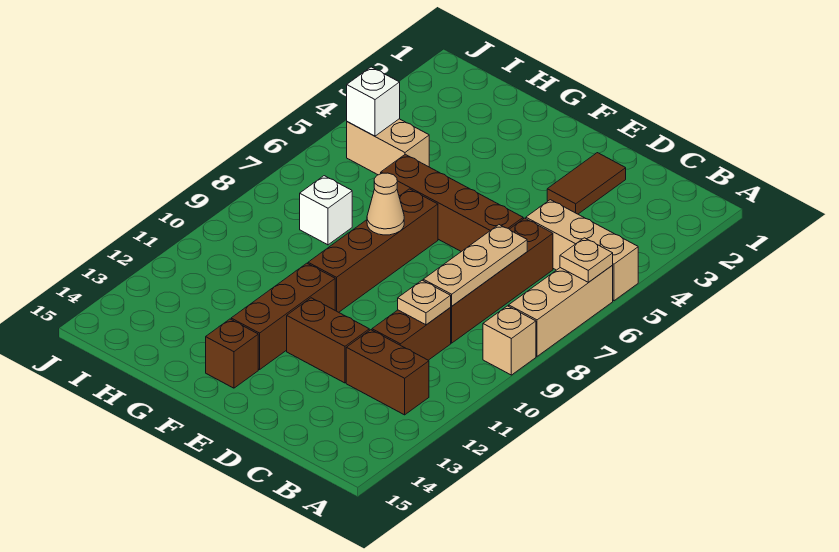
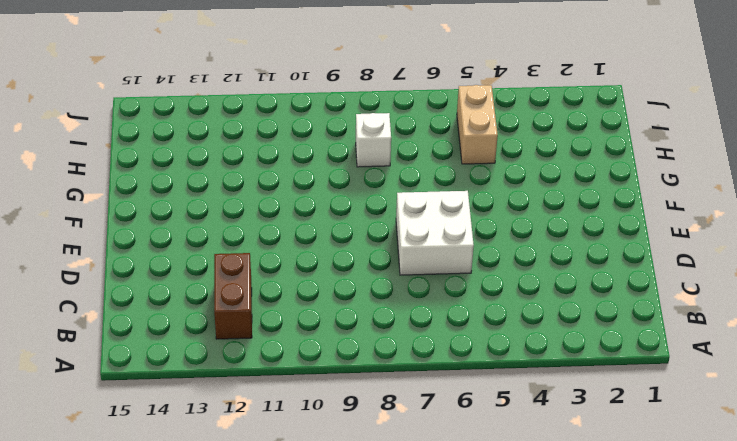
white 2x2 brick [396,191,474,275] -> brown 1x4 brick [381,154,523,252]
none -> tan 1x3 brick [526,200,638,301]
none -> tan 1x3 brick [509,265,613,356]
none -> tan 1x1 brick [483,306,536,375]

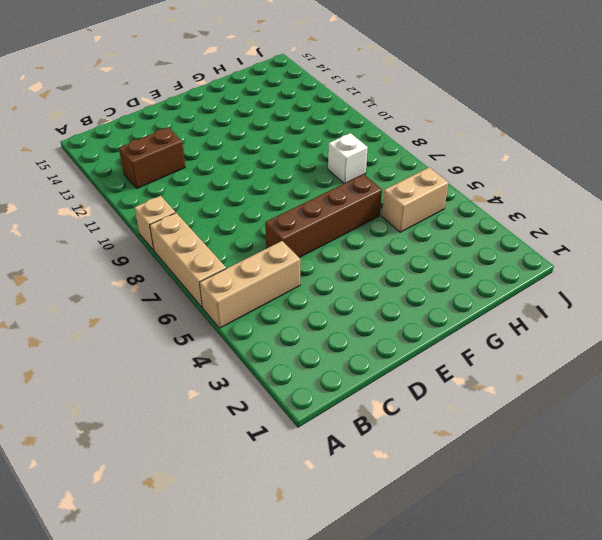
none -> brown 1x4 brick [450,218,553,343]
none -> brown 1x2 brick [372,308,451,360]
none -> brown 1x2 tile [547,153,626,214]

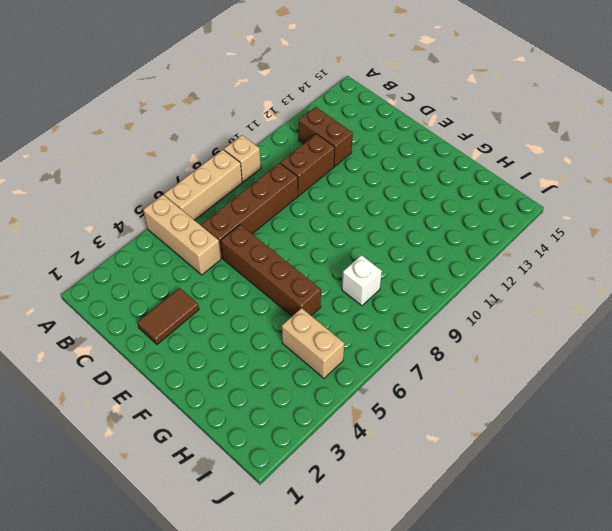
none -> brown 1x2 brick [287,298,369,383]
none -> brown 1x4 brick [308,189,438,312]
none -> brown 1x3 brick [231,263,335,370]

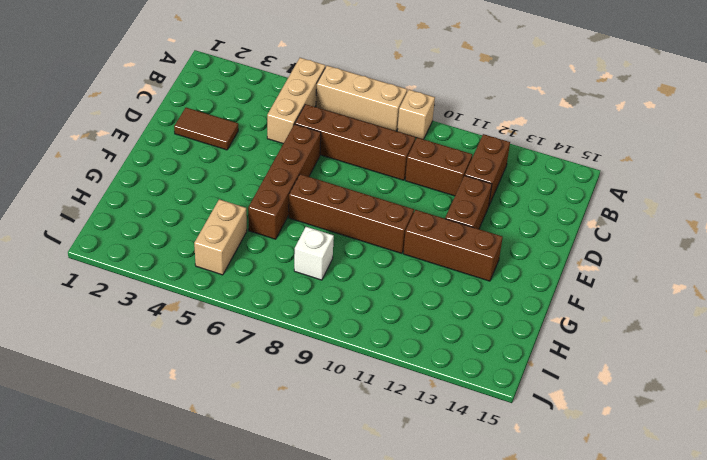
none -> brown 1x1 brick [206,319,258,388]
none -> tan 1x1 plate [560,238,613,282]
none -> tan 1x3 plate [423,225,527,306]

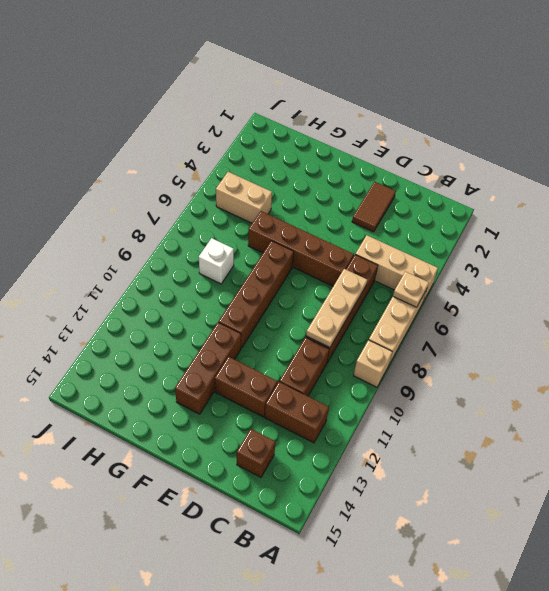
brown 1x1 brick [237,429,276,477] -> brown 1x1 brick moved to [206,319,258,388]
none -> tan 1x1 plate [398,280,451,325]
none -> tan 1x1 cone [367,173,404,235]
none -> white 1x1 brick [347,67,400,136]

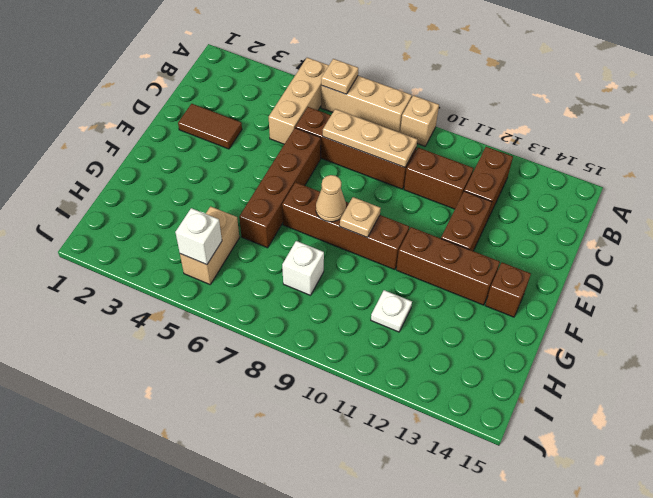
tan 1x1 plate [340,197,381,238] -> tan 1x1 plate moved to [398,280,451,325]
white 1x1 plate [371,290,412,332] -> none

